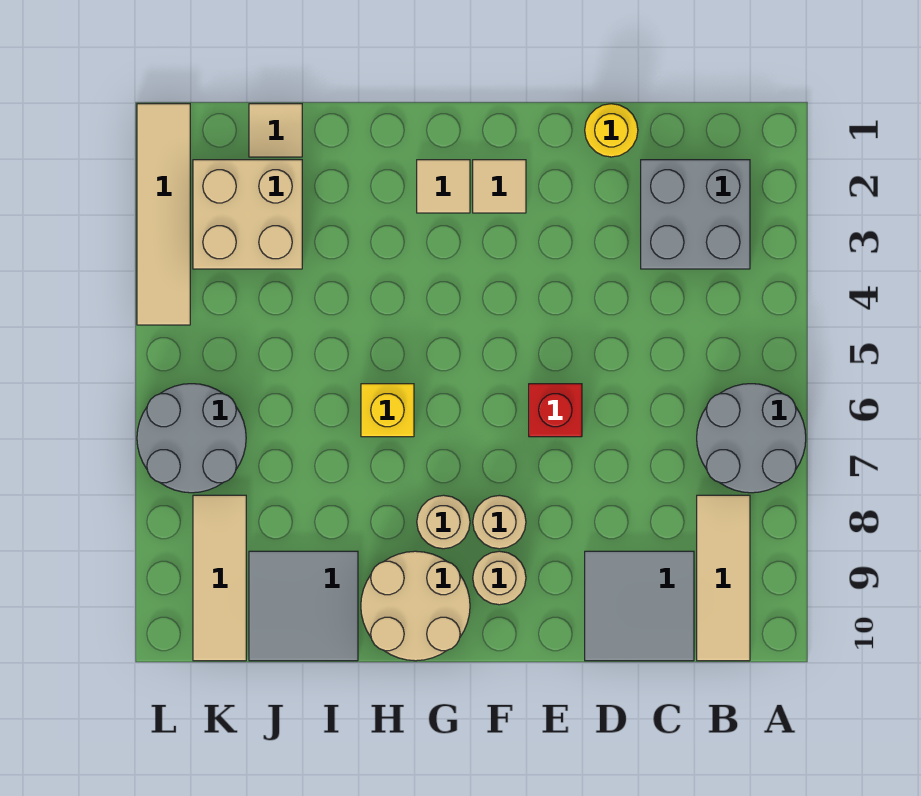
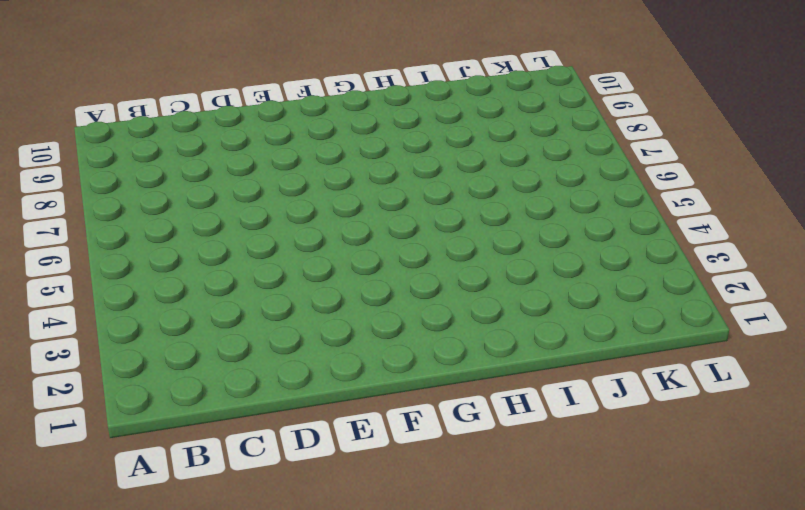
none -> grey 2x2 round brick [697,384,806,493]
none -> grey 2x2 brick [641,160,750,269]
none -> tan 1x3 tile [697,495,750,661]

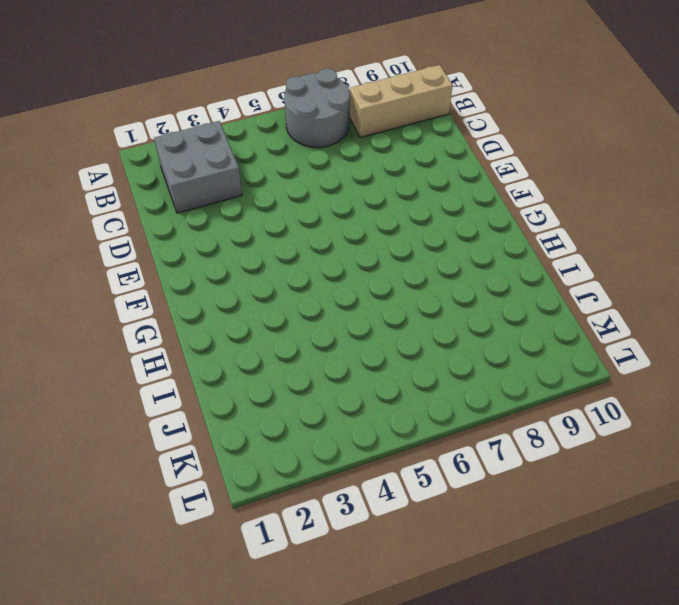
tan 1x3 brick [350,65,453,137] -> tan 1x3 tile [697,495,750,661]
none -> grey 2x2 tile [585,551,694,661]
none -> yellow 1x1 round brick [585,104,638,157]
none -> red 1x1 brick [529,384,582,437]

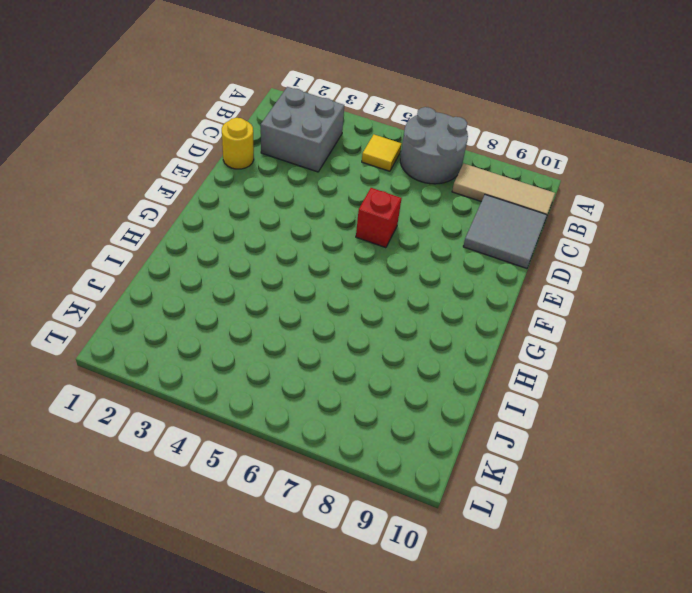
yellow 1x1 tile [362,135,402,171] -> none
none -> tan 1x1 tile [473,160,526,213]
none -> tan 1x1 round brick [473,495,526,549]
none -> tan 1x1 round brick [473,551,526,605]

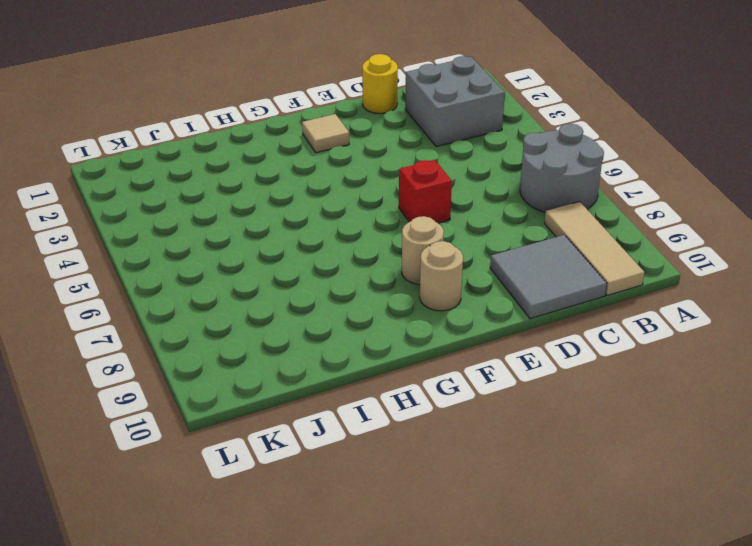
none -> tan 1x1 tile [417,160,470,213]
none -> tan 1x1 round brick [417,495,470,549]
none -> tan 2x2 round brick [361,551,470,661]

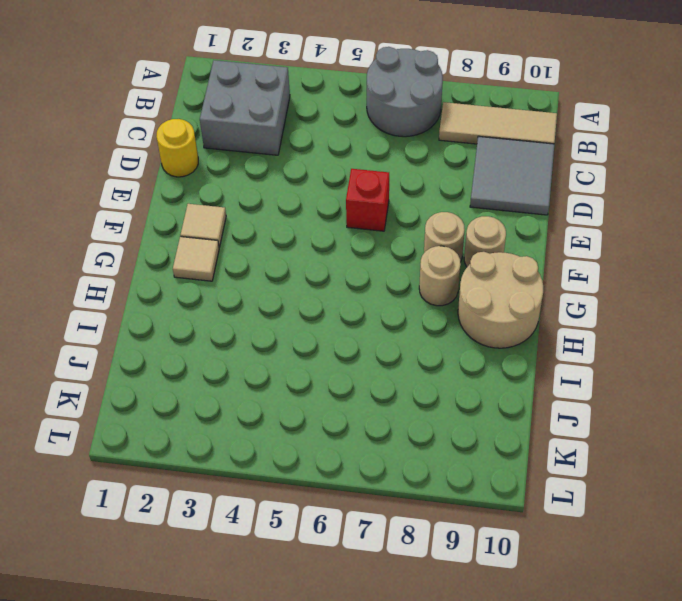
none -> yellow 1x1 brick [361,384,414,437]
none -> grey 2x2 tile [249,551,358,661]
none -> tan 1x1 tile [249,104,302,157]

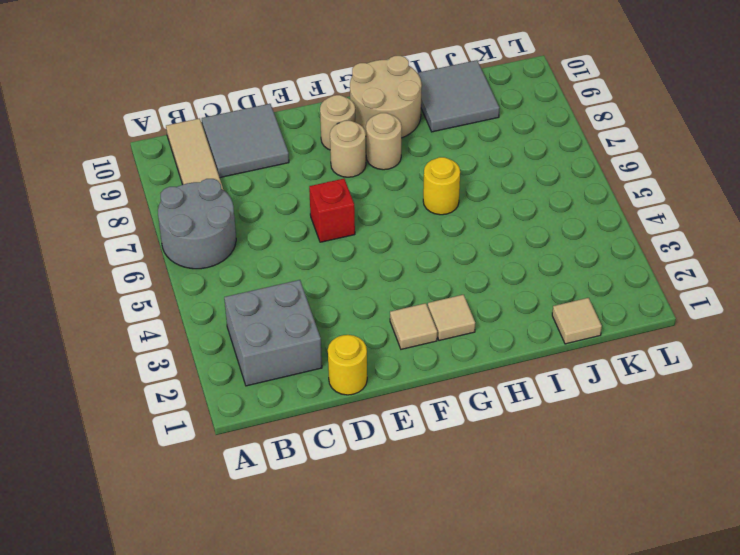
yellow 1x1 round brick [423,157,460,215] -> yellow 1x1 brick [361,384,414,437]
none -> tan 2x2 brick [193,160,302,269]
none -> grey 2x2 round brick [137,384,246,493]
none -> tan 1x3 tile [193,495,246,661]

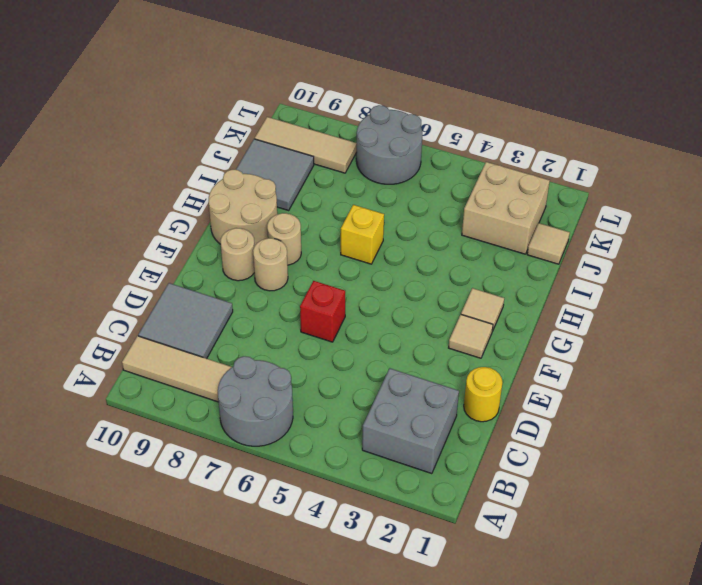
none -> tan 1x4 tile [137,104,190,325]

